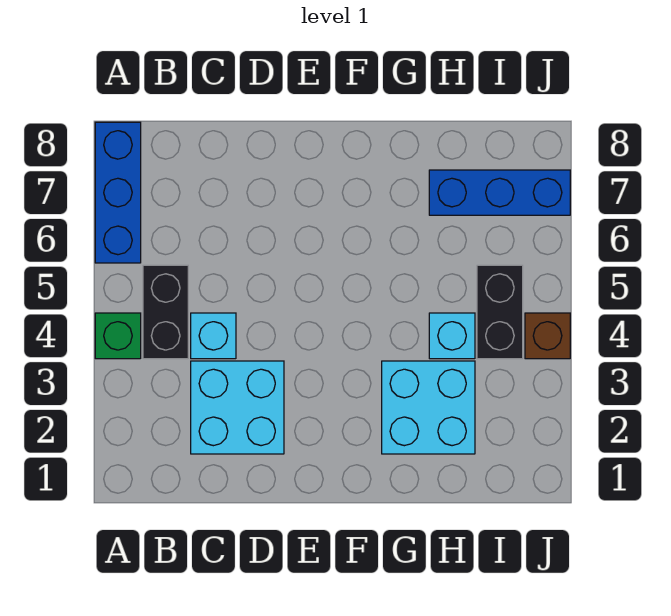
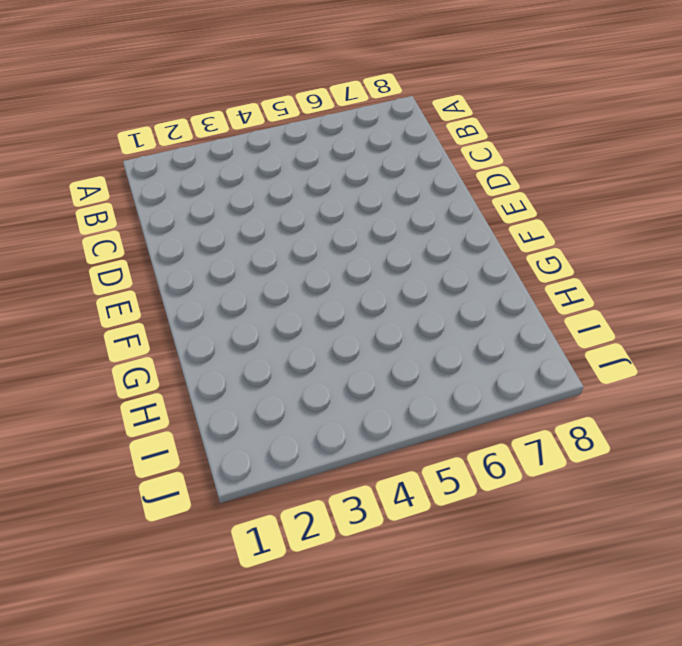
none -> green 1x1 brick [95,313,141,359]
none -> blue 1x3 brick [95,122,141,263]

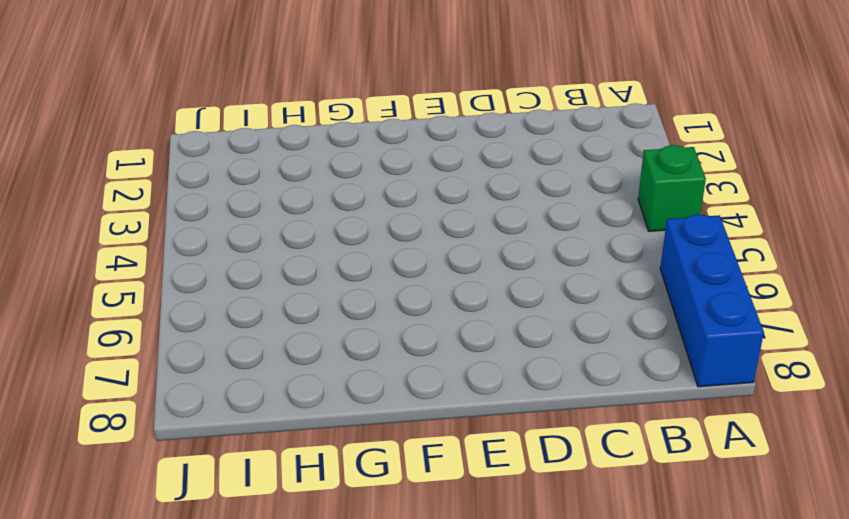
none -> black 1x2 brick [143,265,188,359]
none -> cyan 2x2 brick [191,361,284,454]

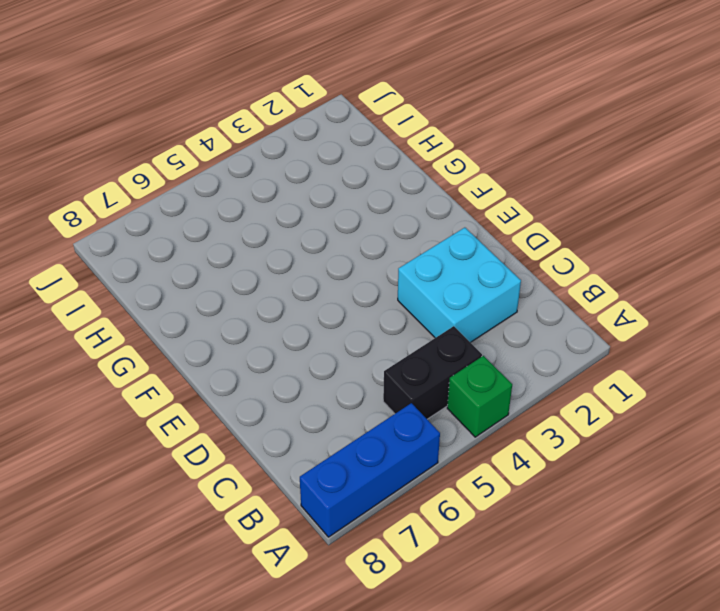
none -> cyan 1x1 brick [191,313,236,359]
none -> cyan 2x2 brick [382,361,475,454]

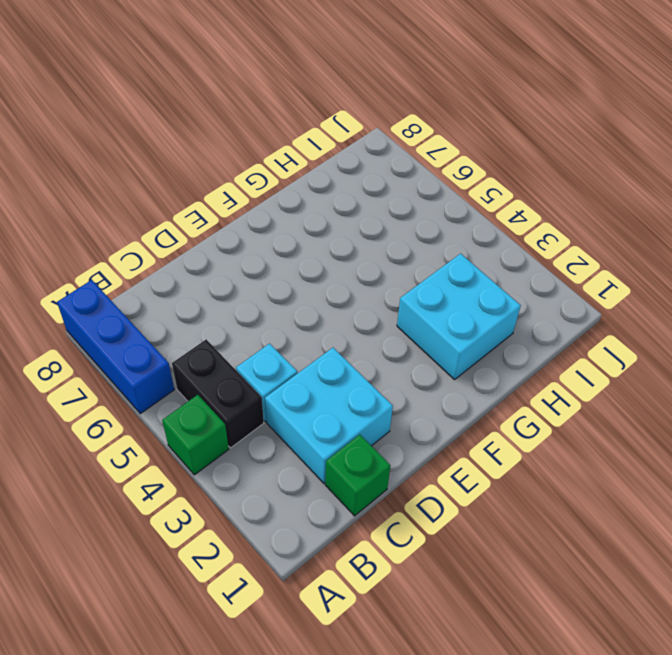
green 1x1 brick [325,435,390,516] -> none
none -> cyan 1x1 brick [429,313,475,359]
none -> blue 1x3 brick [429,170,570,215]

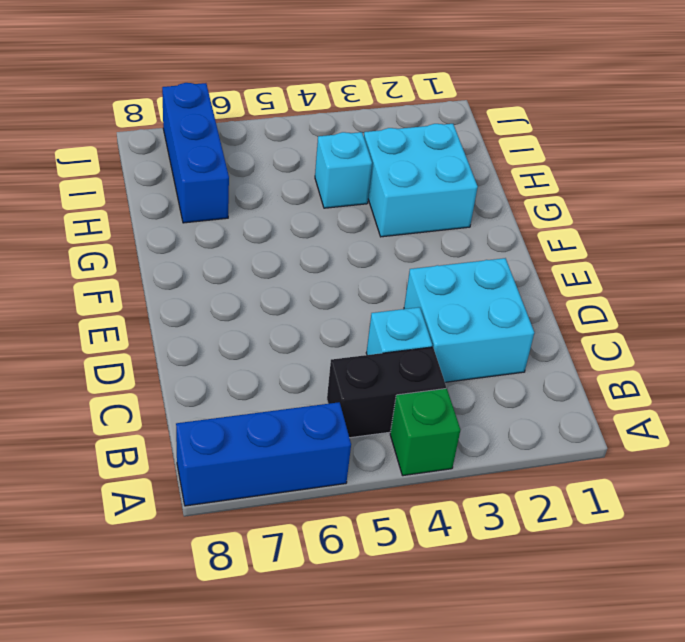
none -> black 1x2 brick [477,265,523,359]
none -> brown 1x1 brick [525,313,570,359]

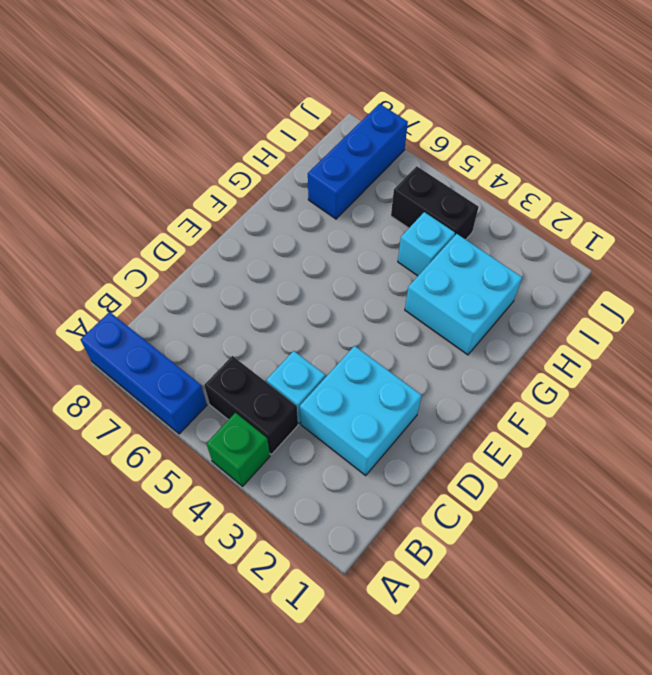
none -> brown 1x1 brick [525,313,570,359]

